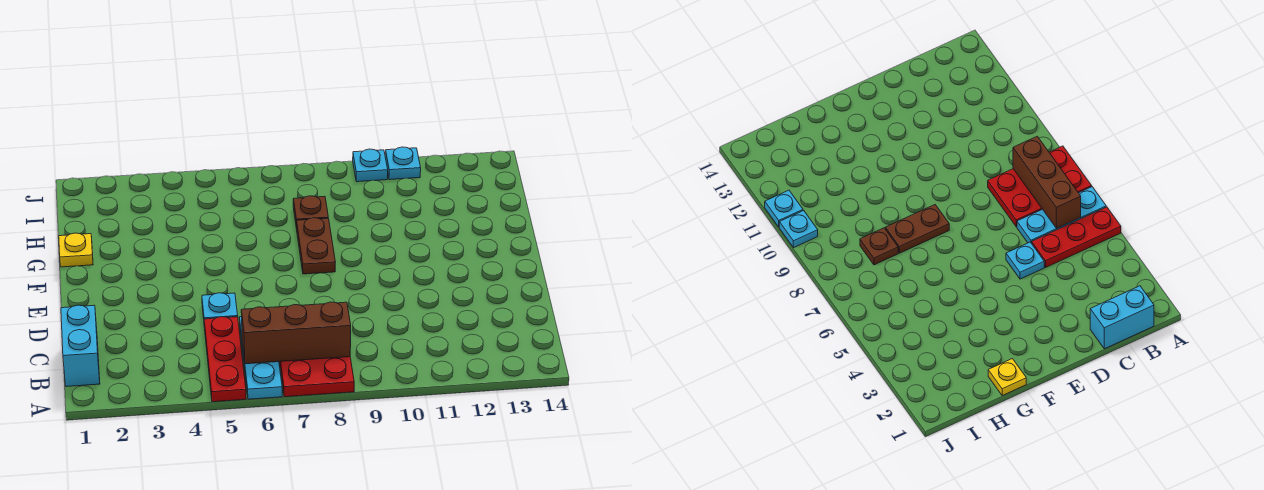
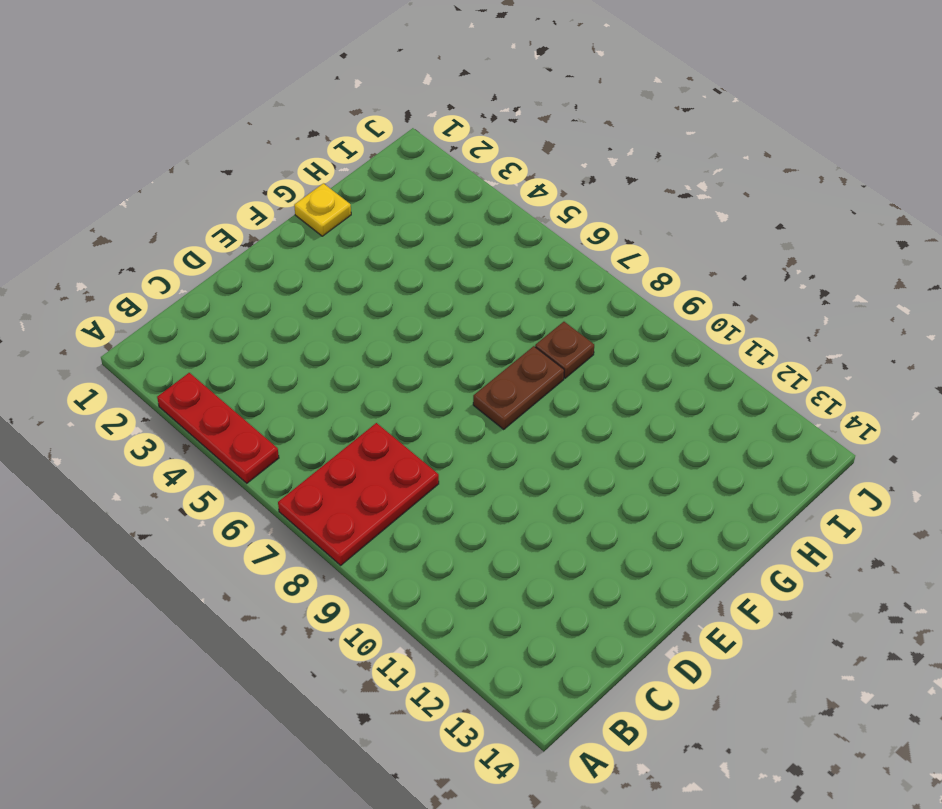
red 1x3 plate [157,373,279,483] -> red 1x3 plate turned to [204,317,246,402]
none -> cyan 1x3 plate [239,317,282,399]
none -> cyan 1x2 brick [61,305,100,387]

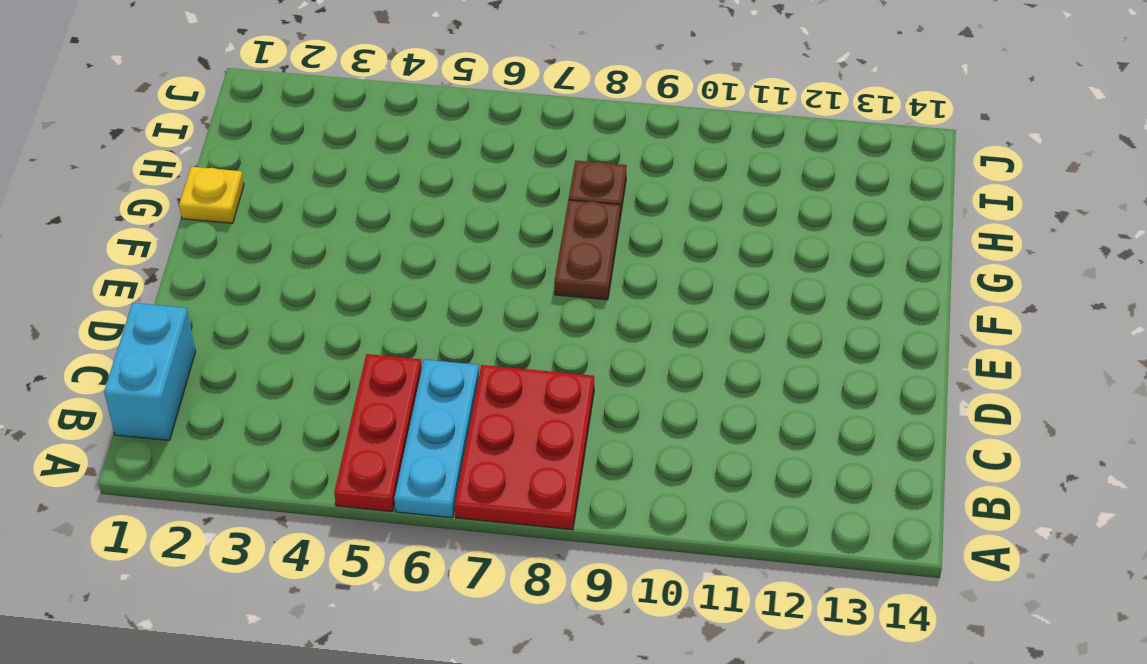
none -> cyan 1x1 plate [202,293,238,328]
none -> cyan 1x1 plate [353,149,388,182]

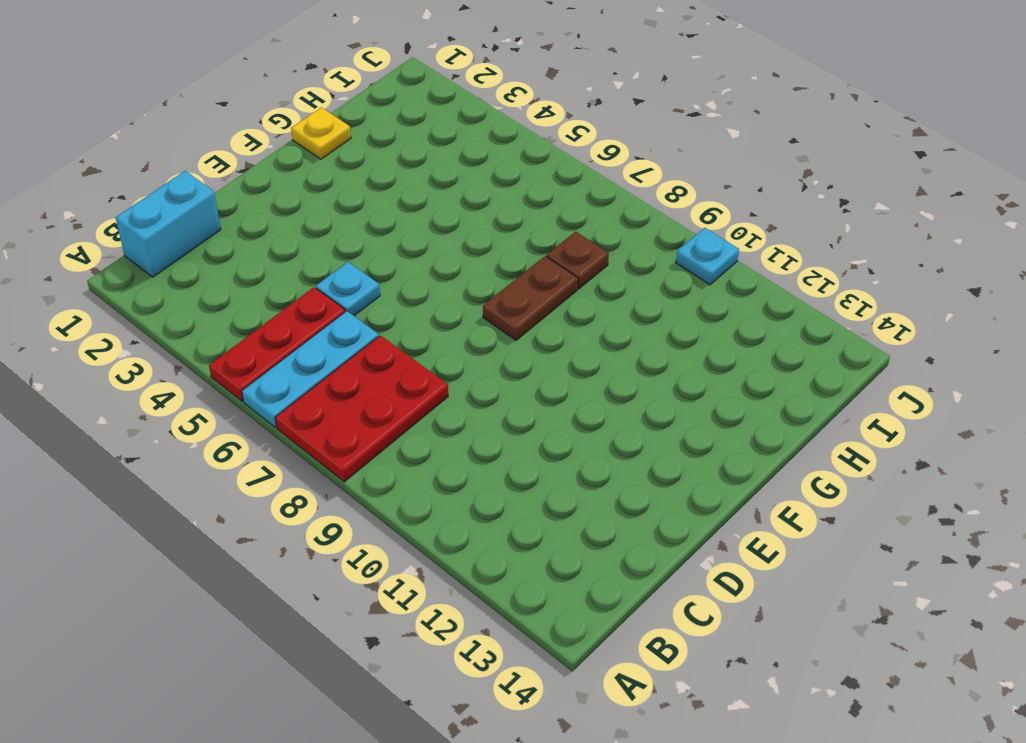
none -> cyan 1x1 plate [385,147,421,180]
none -> brown 1x3 brick [241,302,351,364]

